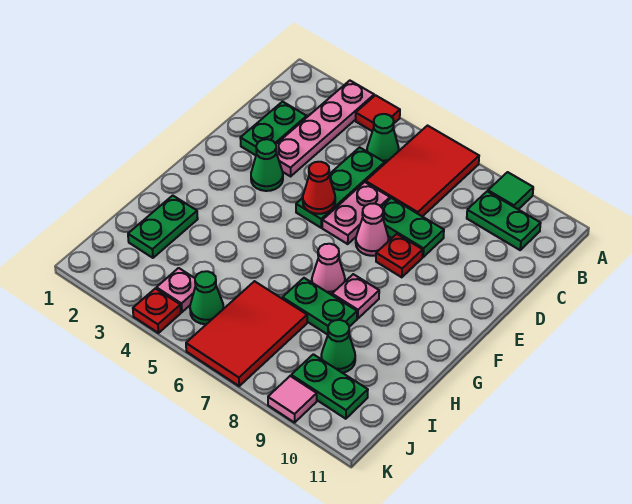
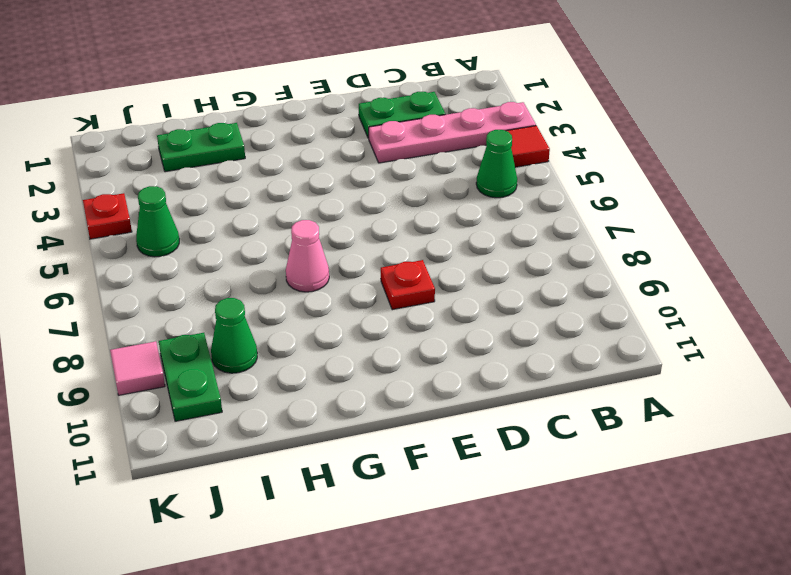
none -> red 2x3 tile [366,126,479,217]
none -> green 1x1 tile [488,172,533,209]
none -> green 1x2 plate [467,191,541,250]

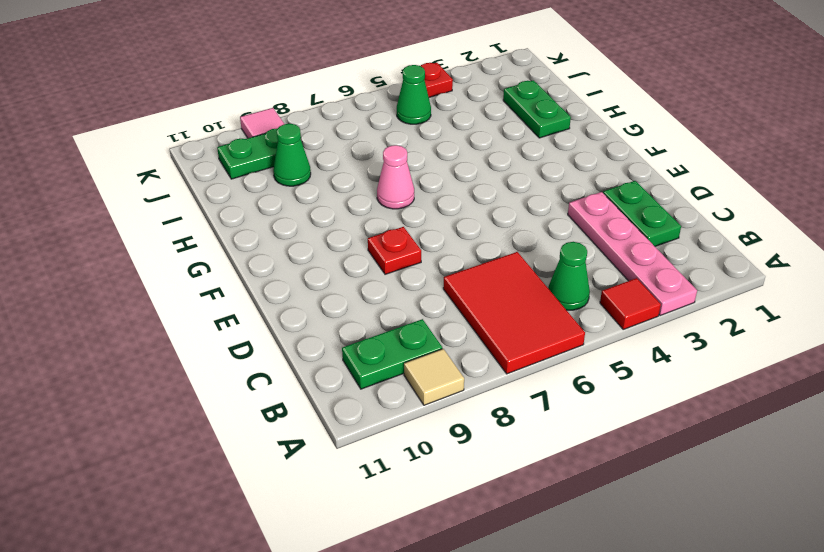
tan 1x1 tile [404,349,464,405] -> green 1x1 tile [488,172,533,209]
none -> green 1x3 plate [296,147,385,228]
none -> pink 1x2 plate [322,182,390,244]
none -> green 1x2 plate [382,198,444,257]

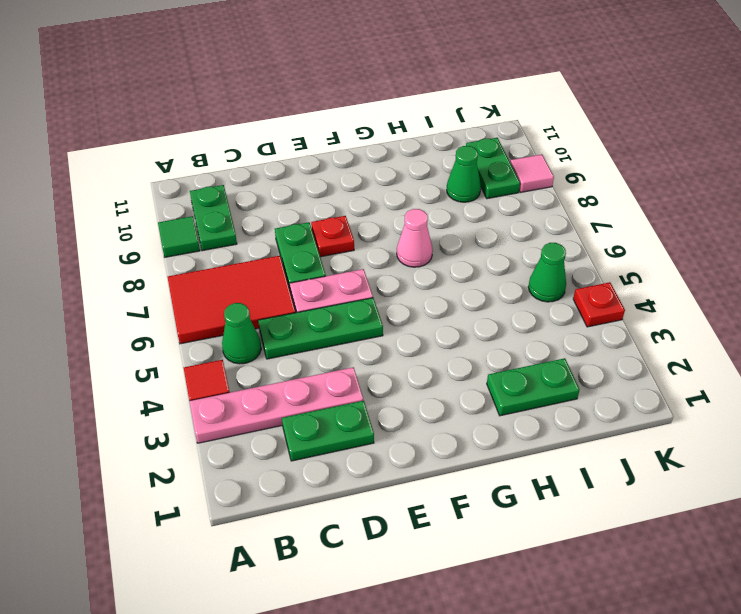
none -> green 1x1 cone [251,139,283,191]
none -> pink 1x1 cone [356,203,389,256]
none -> pink 1x1 plate [332,274,379,318]

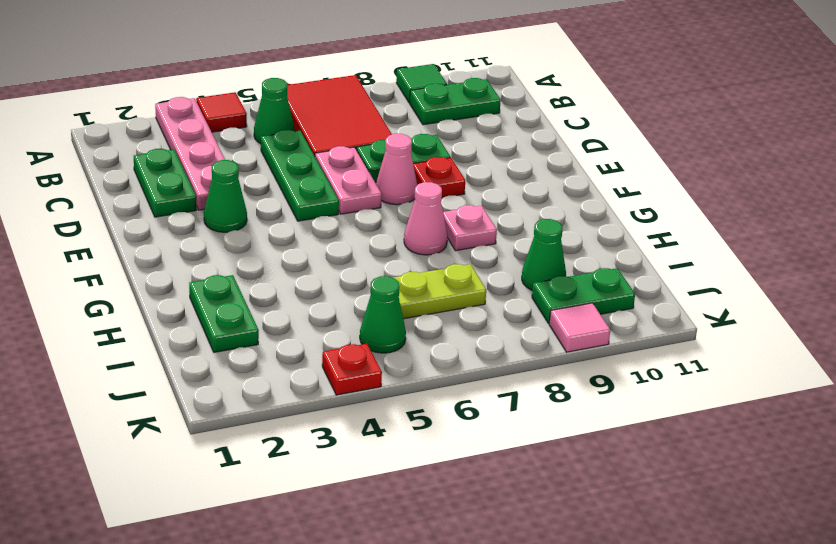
lime 1x2 plate [393,264,486,319] -> red 2x3 tile [186,281,307,386]
none -> green 1x2 plate [282,278,357,335]
none -> pink 1x1 plate [156,268,195,312]
none -> red 1x1 cone [303,162,335,214]

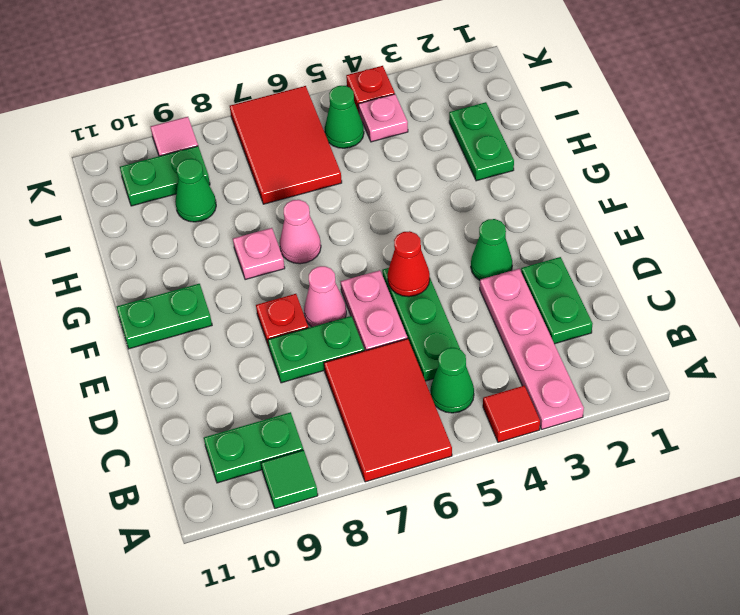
green 1x2 plate [117,284,212,349] -> green 1x2 plate moved to [282,278,357,335]

